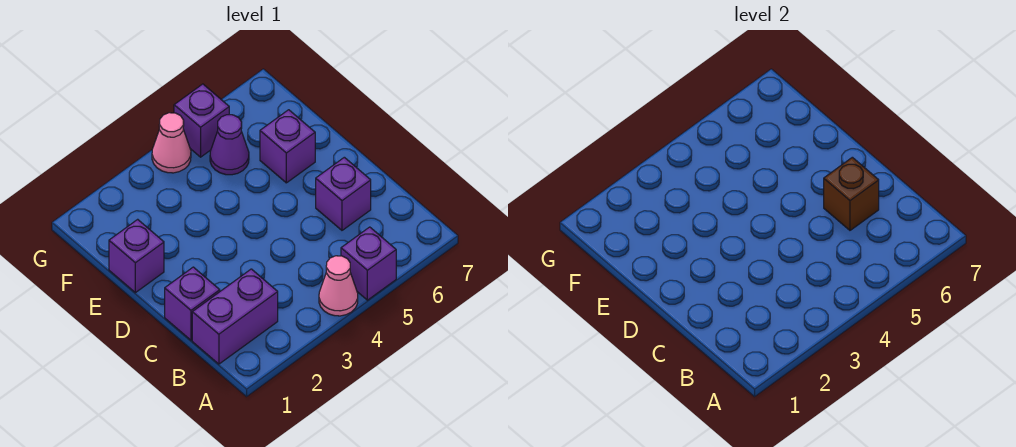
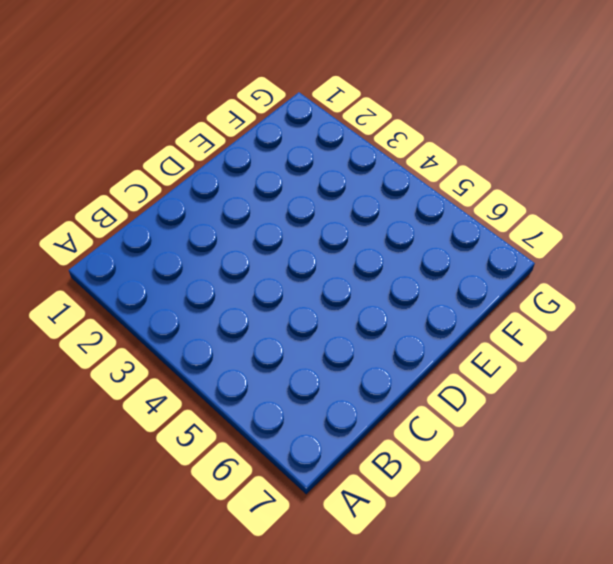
none -> pink 1x1 cone [319,256,358,316]
none -> purple 1x1 brick [341,227,396,300]

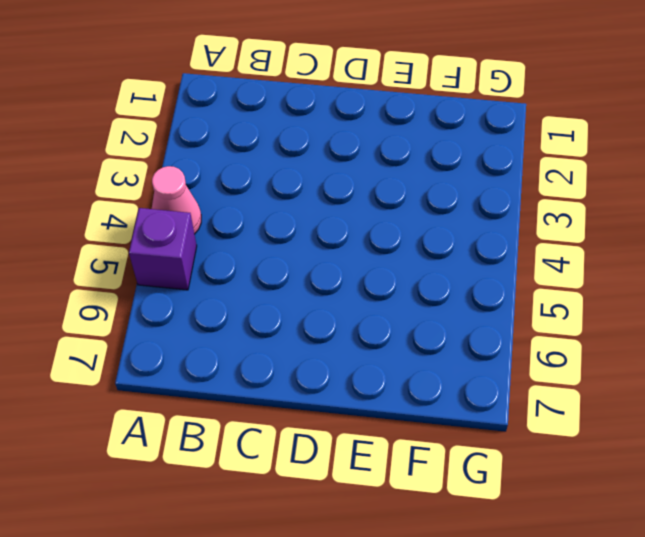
none -> purple 1x2 brick [192,269,278,364]
none -> purple 1x1 brick [165,267,220,340]

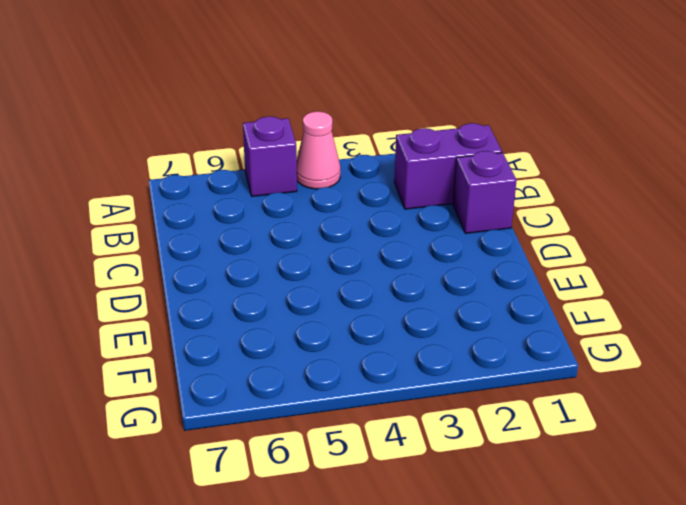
none -> purple 1x1 brick [316,157,371,230]
none -> purple 1x1 brick [109,219,164,293]

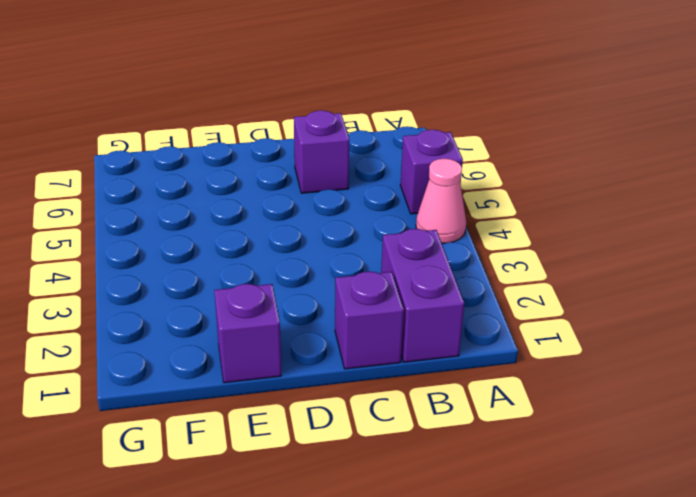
none -> purple 1x1 brick [260,110,315,183]
none -> purple 1x1 cone [210,115,249,175]

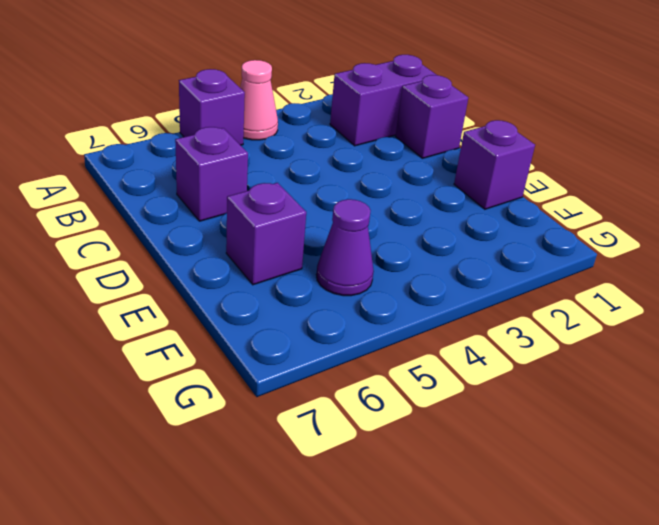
none -> pink 1x1 cone [152,113,191,173]
none -> purple 1x1 brick [174,84,229,157]

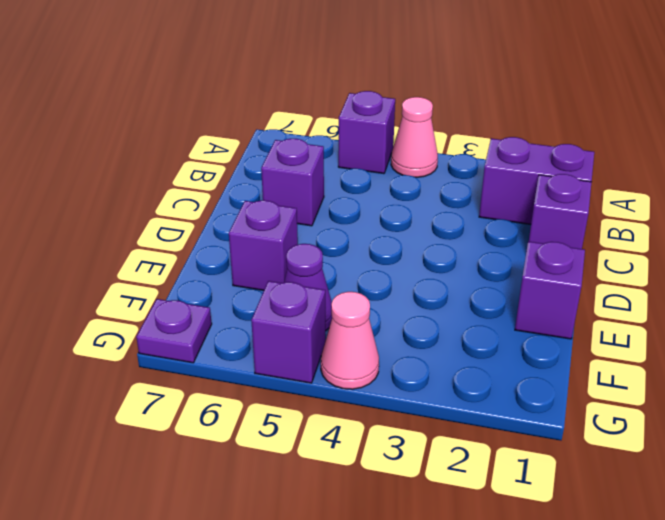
purple 1x1 plate [136,299,212,363] -> none
none -> brown 1x1 brick [824,157,879,230]

